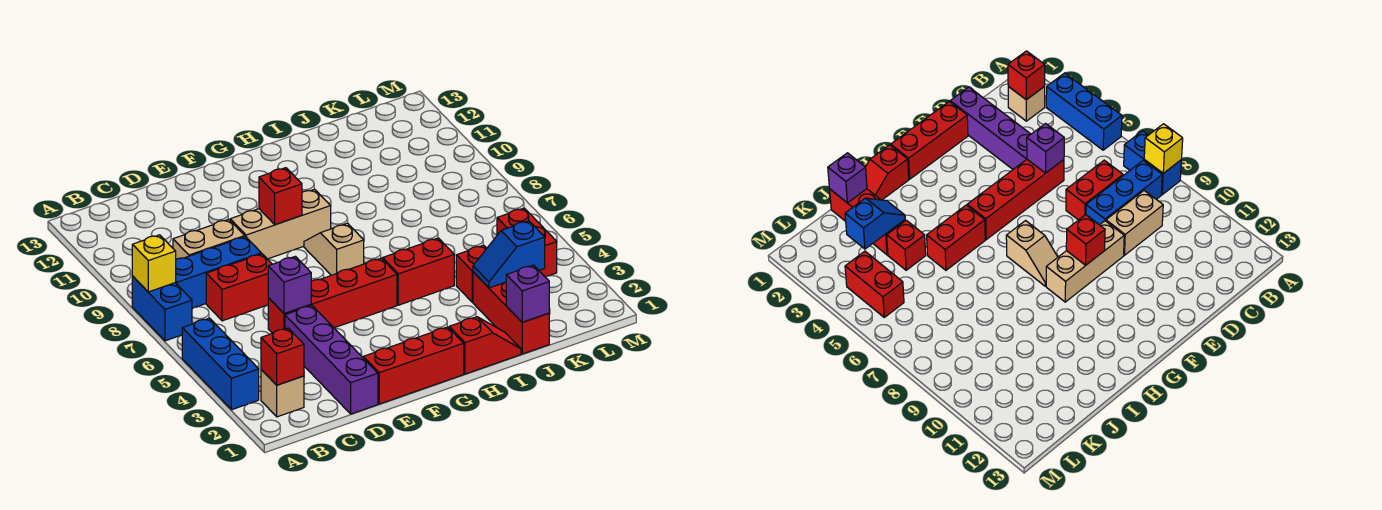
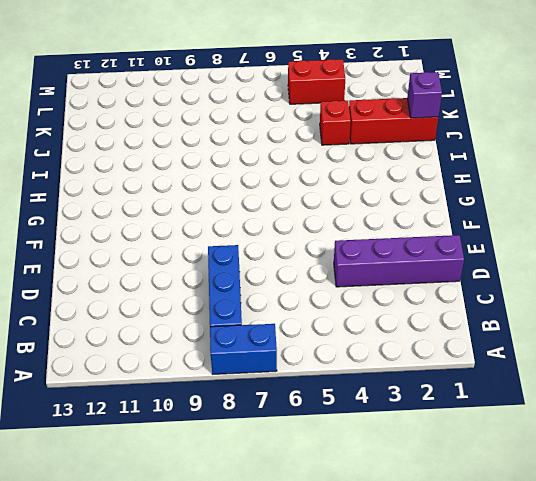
none -> blue 1x3 brick [182,318,259,410]
none -> tan 1x1 brick [261,370,304,417]
none -> red 1x2 brick [206,254,272,321]

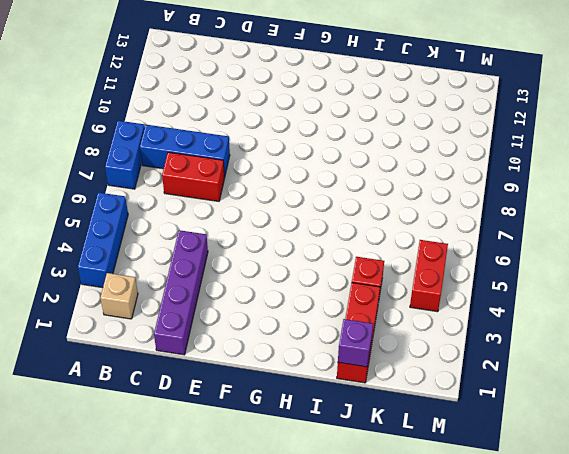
none -> tan 1x2 brick [173,219,245,259]
none -> red 1x4 brick [268,258,397,333]
none -> red 1x3 brick [363,327,464,404]

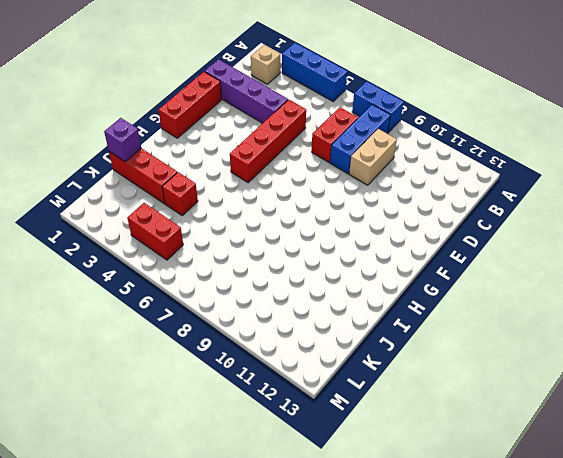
none -> tan 1x3 brick [230,189,331,259]
none -> tan 1x2 slope [304,223,364,275]
none -> red 1x2 slope [449,317,521,374]

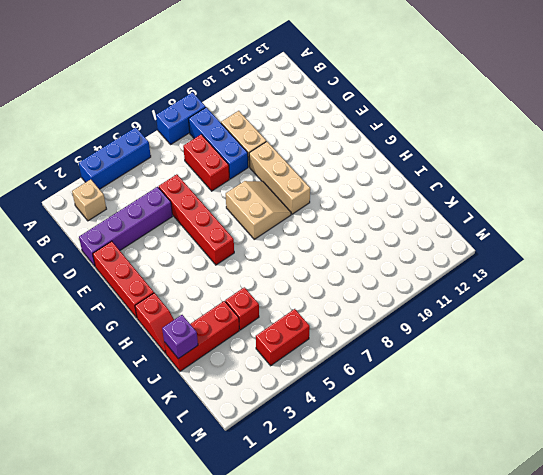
tan 2x2 slope [226,181,291,239] -> tan 1x2 slope [304,223,364,275]
none -> red 1x2 brick [383,238,454,305]
none -> yellow 1x1 brick [132,235,176,292]
none -> red 1x1 brick [261,328,304,385]

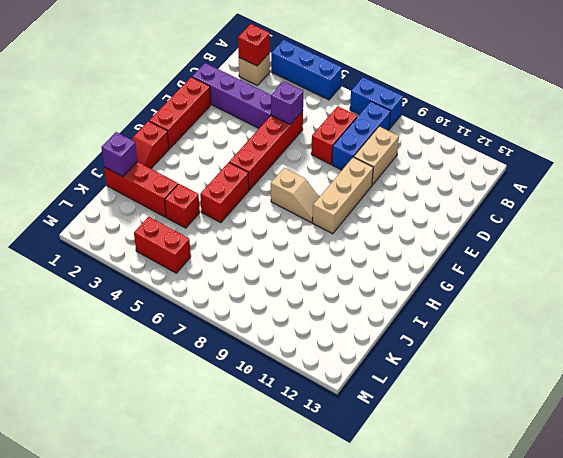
none -> yellow 1x1 brick [132,235,176,292]
none -> red 1x1 brick [259,168,302,225]
none -> blue 1x2 slope [473,221,545,288]

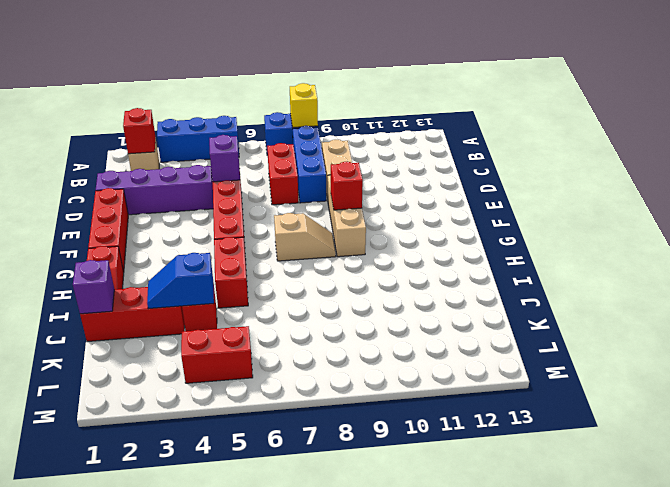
blue 1x2 slope [147,253,214,309] -> blue 1x2 slope turned to [473,221,545,288]

